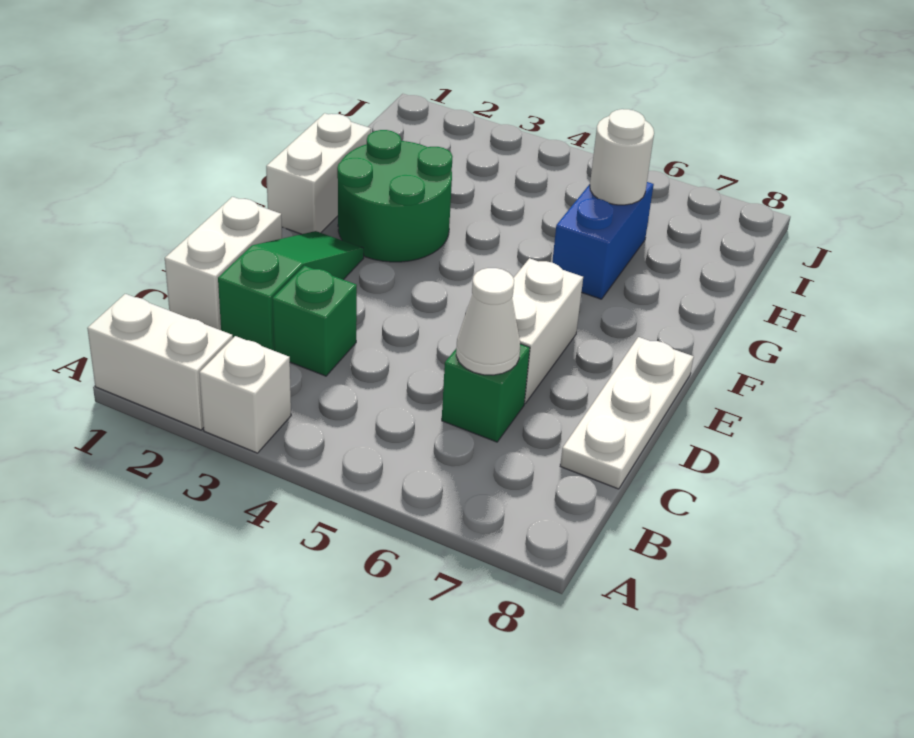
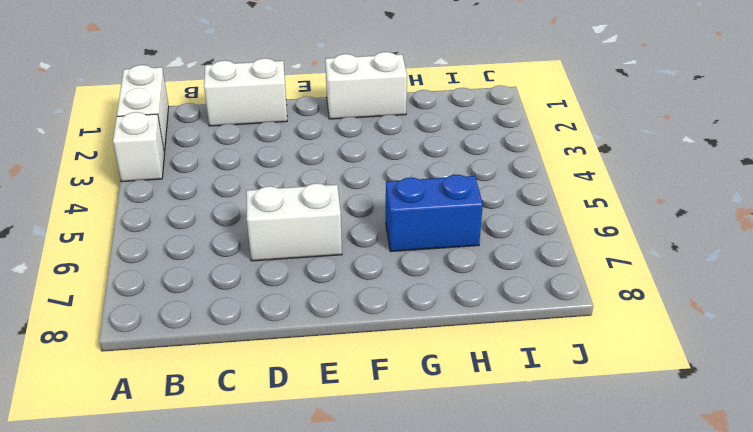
none -> green 1x3 slope [218,231,364,351]
none -> green 1x1 brick [272,266,357,376]
none -> green 1x1 brick [442,344,530,442]

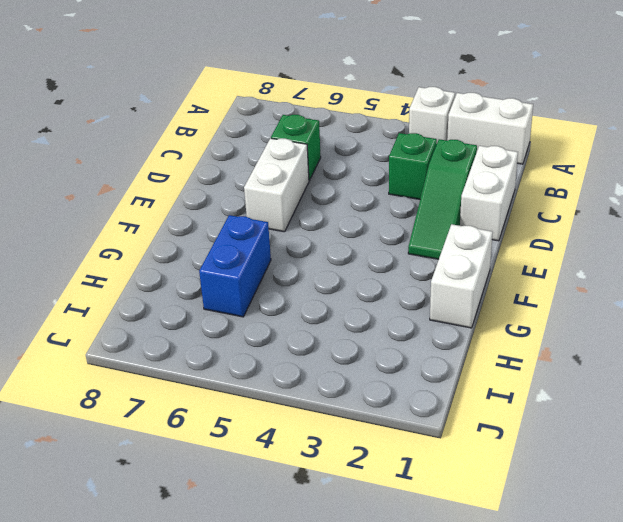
none -> white 1x3 plate [560,337,694,489]
none -> green 2x2 round brick [337,130,453,262]
none -> white 1x1 cone [456,268,520,375]

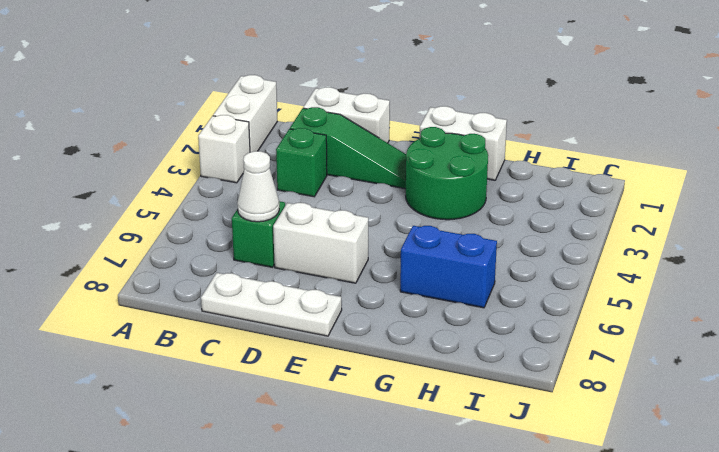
none -> white 1x1 round brick [590,109,654,205]

